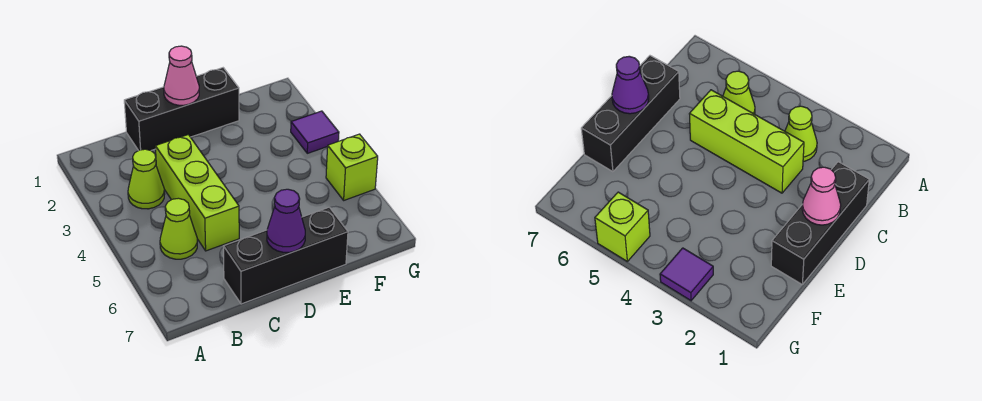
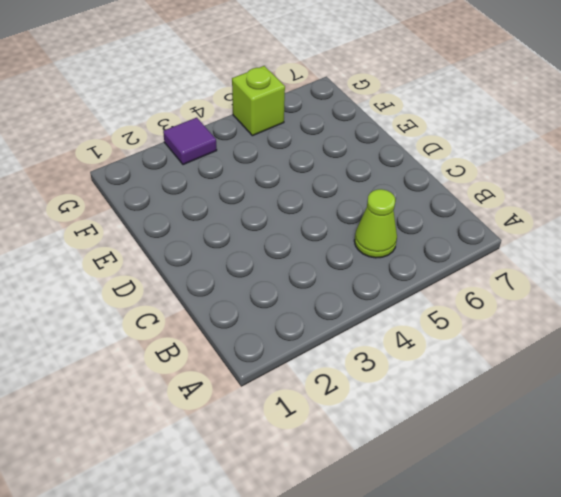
none -> lime 1x1 cone [128,149,165,209]
none -> black 1x3 brick [124,68,239,151]

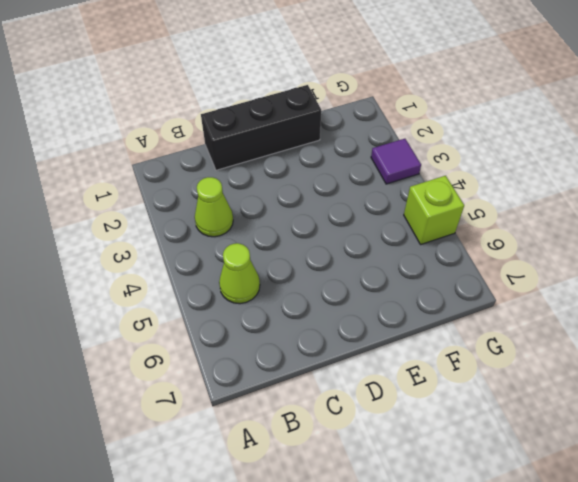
none -> lime 1x3 brick [155,135,239,251]
none -> black 1x3 brick [223,207,348,304]

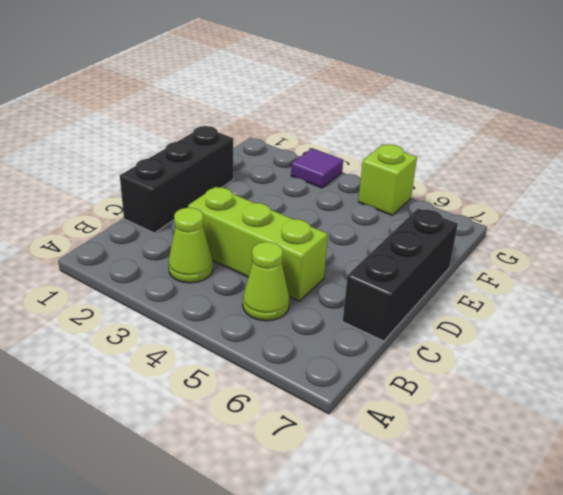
none -> pink 1x1 cone [164,46,199,105]
none -> purple 1x1 cone [267,189,305,252]

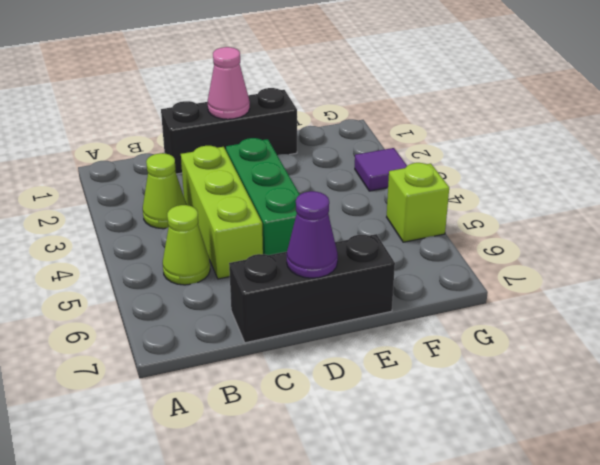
green 1x3 brick [226,138,300,255] -> none

